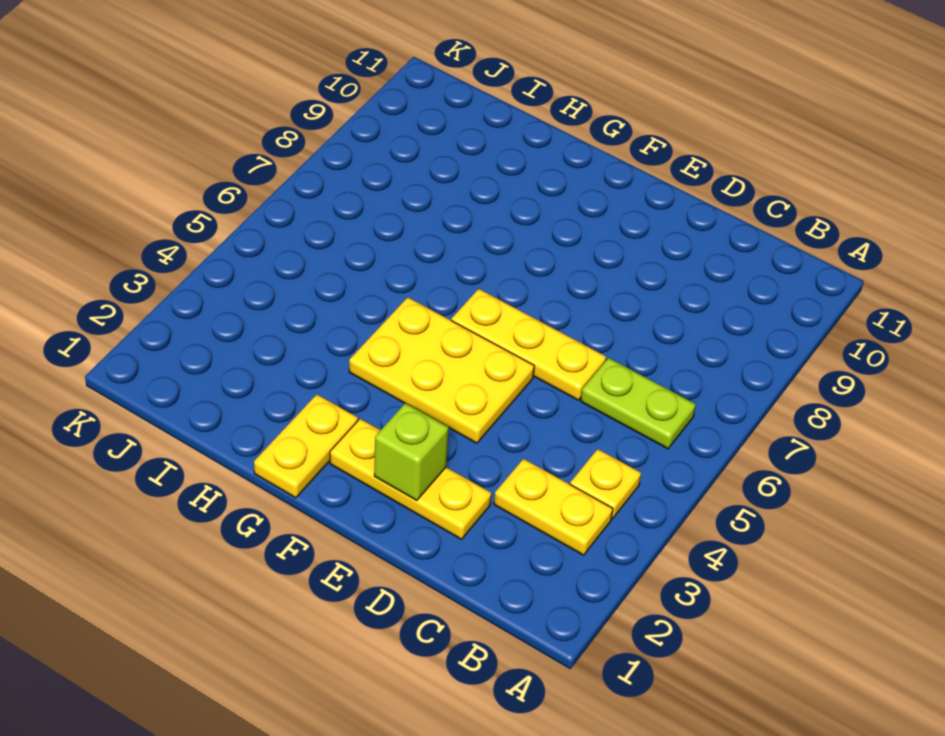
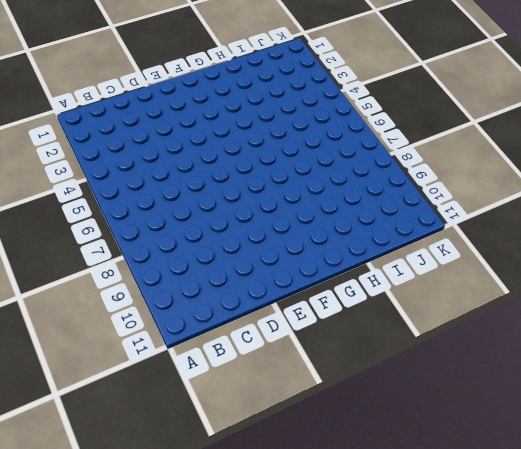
none -> yellow 1x2 plate [494,459,613,555]
none -> yellow 1x1 plate [570,449,641,519]

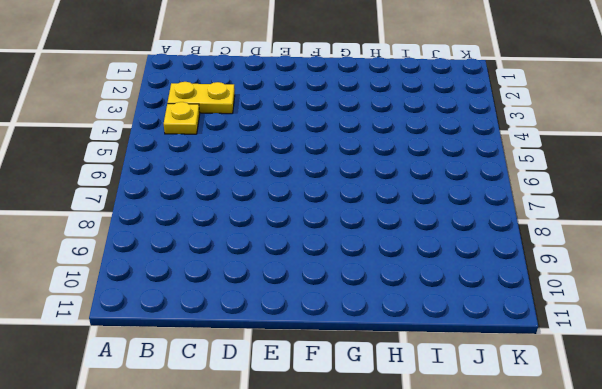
none -> lime 1x2 plate [581,358,696,449]
none -> yellow 1x3 plate [330,419,491,539]

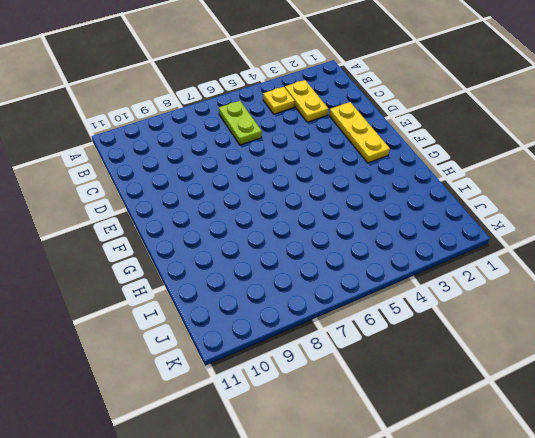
none -> yellow 1x3 plate [451,289,606,400]
none -> yellow 2x3 plate [349,297,534,443]

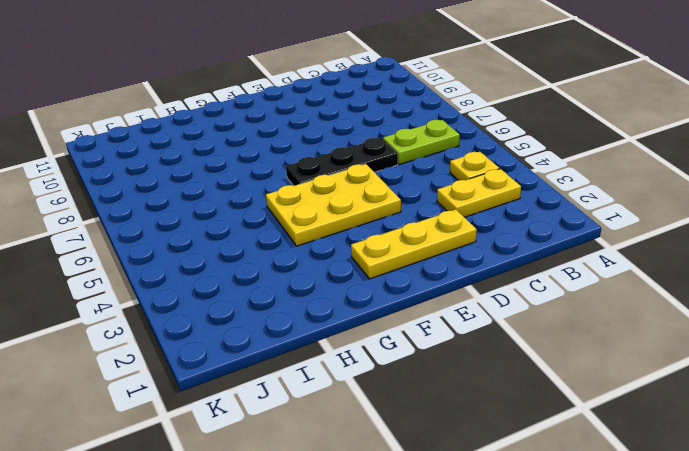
black 1x3 plate [286,138,398,186] -> yellow 1x3 plate [451,289,606,400]
none -> yellow 1x2 plate [254,394,358,498]
none -> lime 1x1 brick [374,403,449,501]

